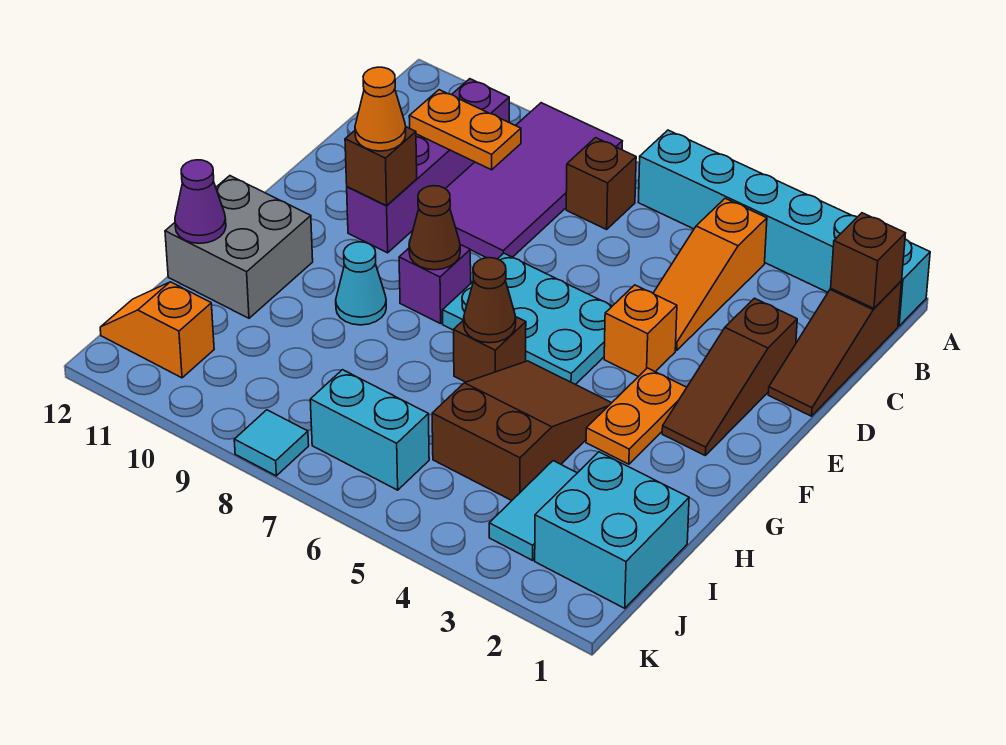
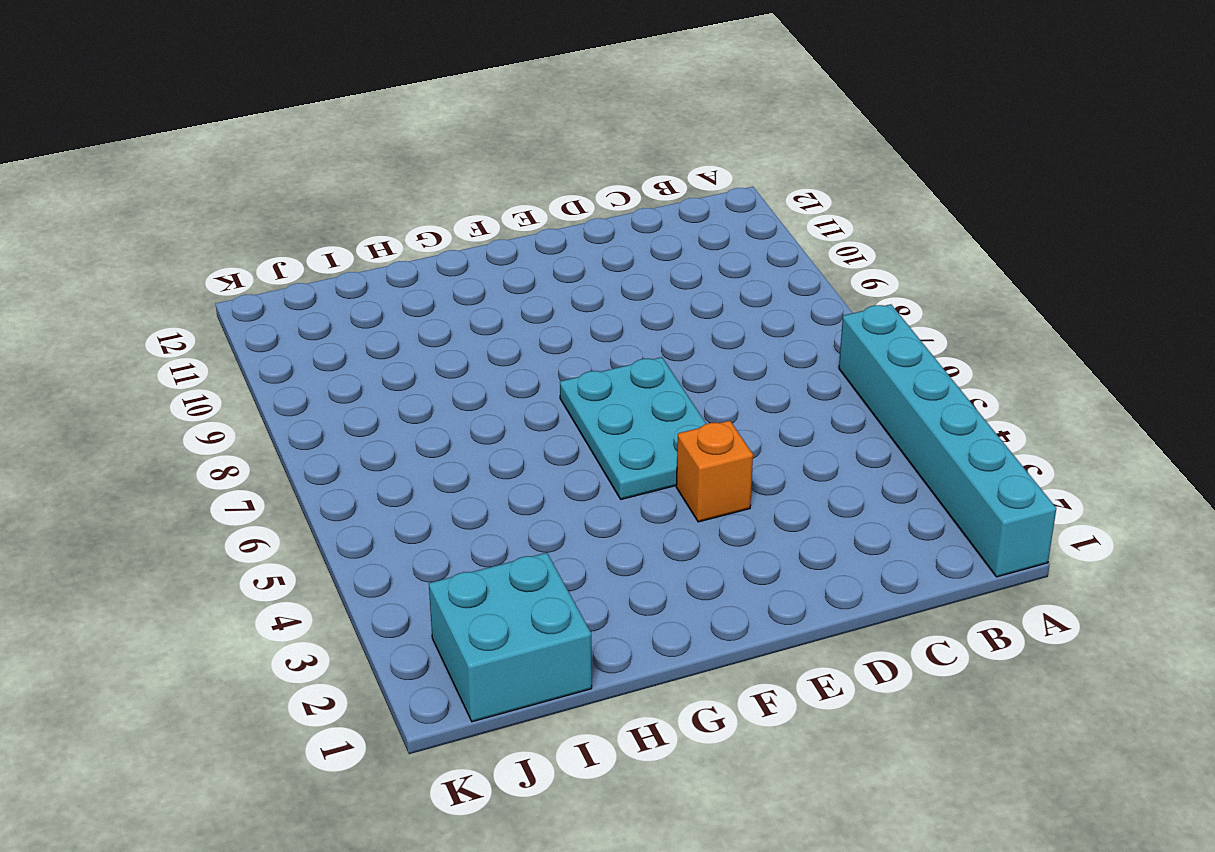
none -> purple 2x4 tile [445,103,622,259]
none -> brown 1x3 slope [768,281,902,416]
none -> orange 1x3 slope [653,198,767,350]

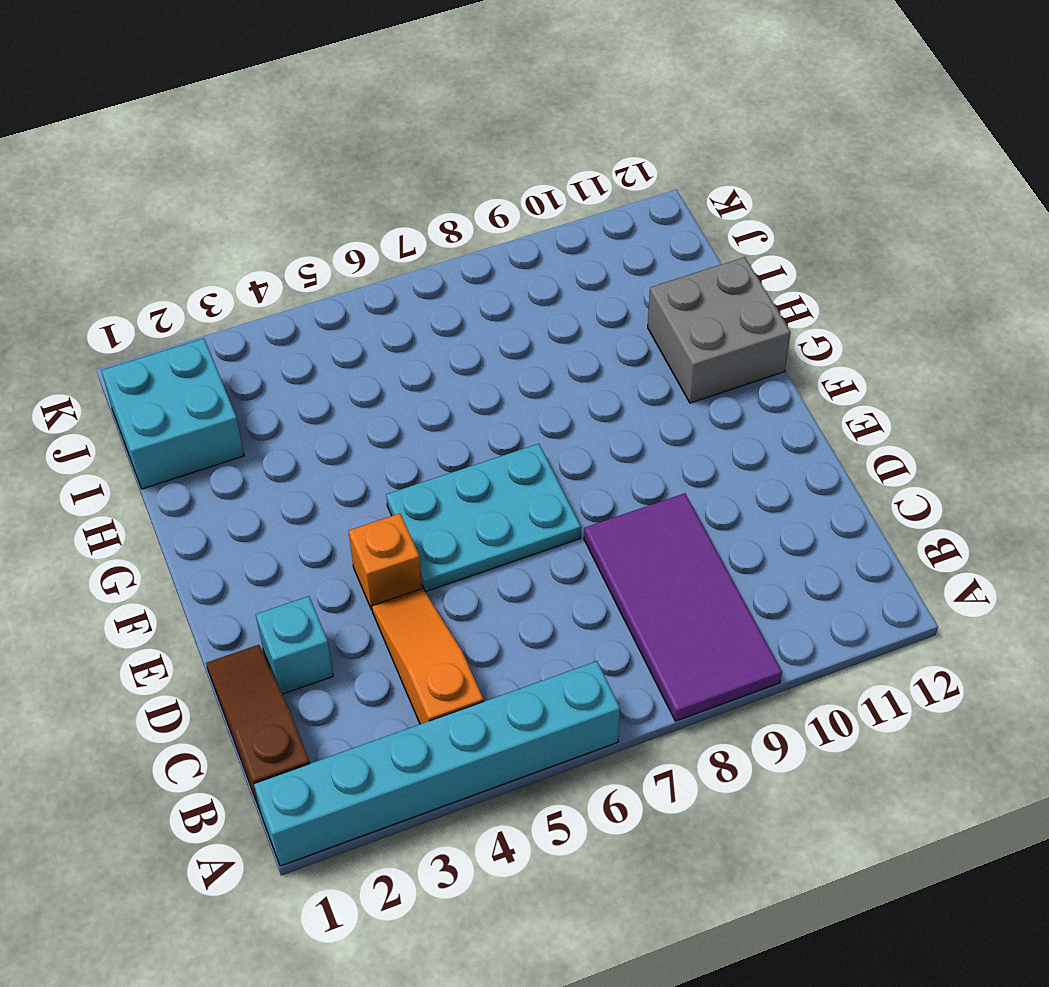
cyan 1x1 brick [256,596,333,694] -> brown 1x3 slope [662,298,797,455]
none -> brown 1x1 brick [566,138,636,229]
none -> purple 1x4 brick [347,79,509,253]
none -> orange 1x2 plate [586,368,687,464]

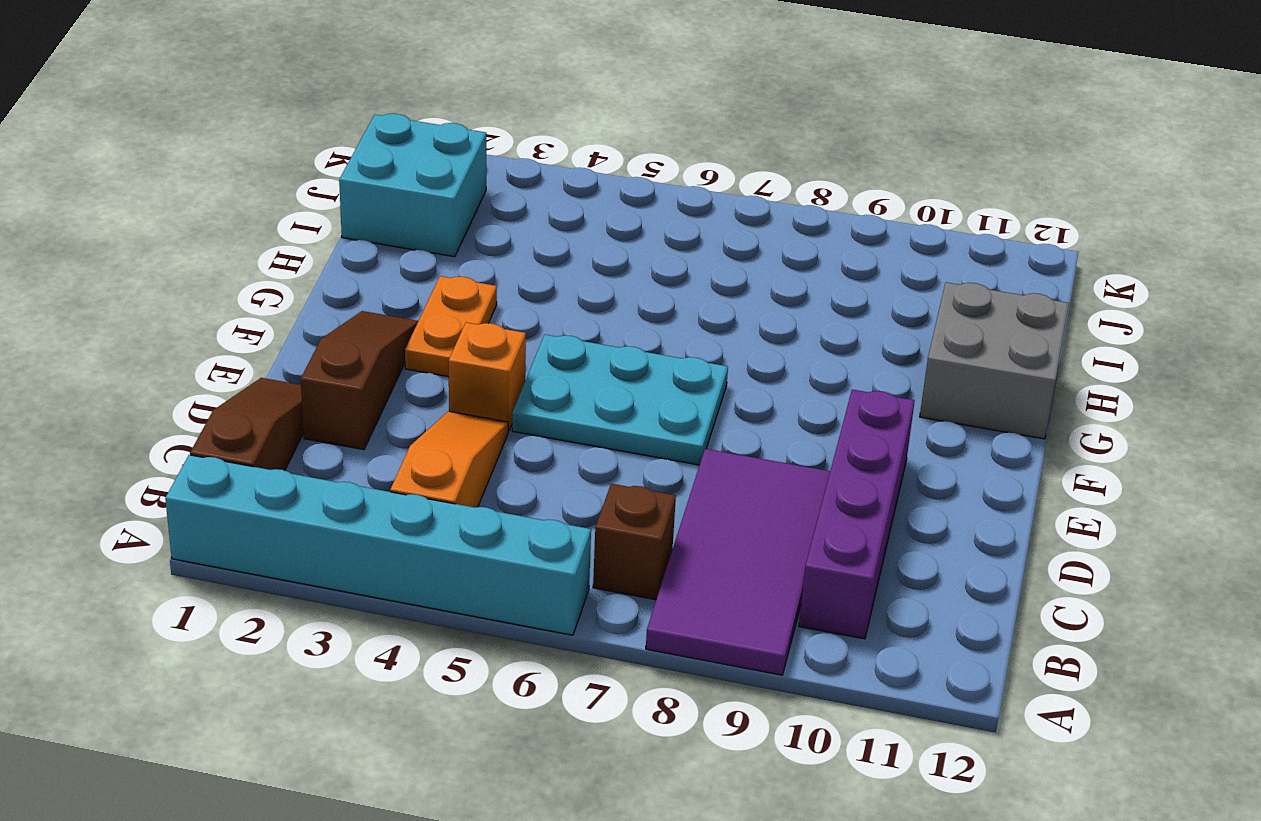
none -> purple 1x1 brick [399,245,471,324]
none -> brown 2x3 slope [432,361,611,500]
none -> brown 1x1 brick [454,317,526,382]

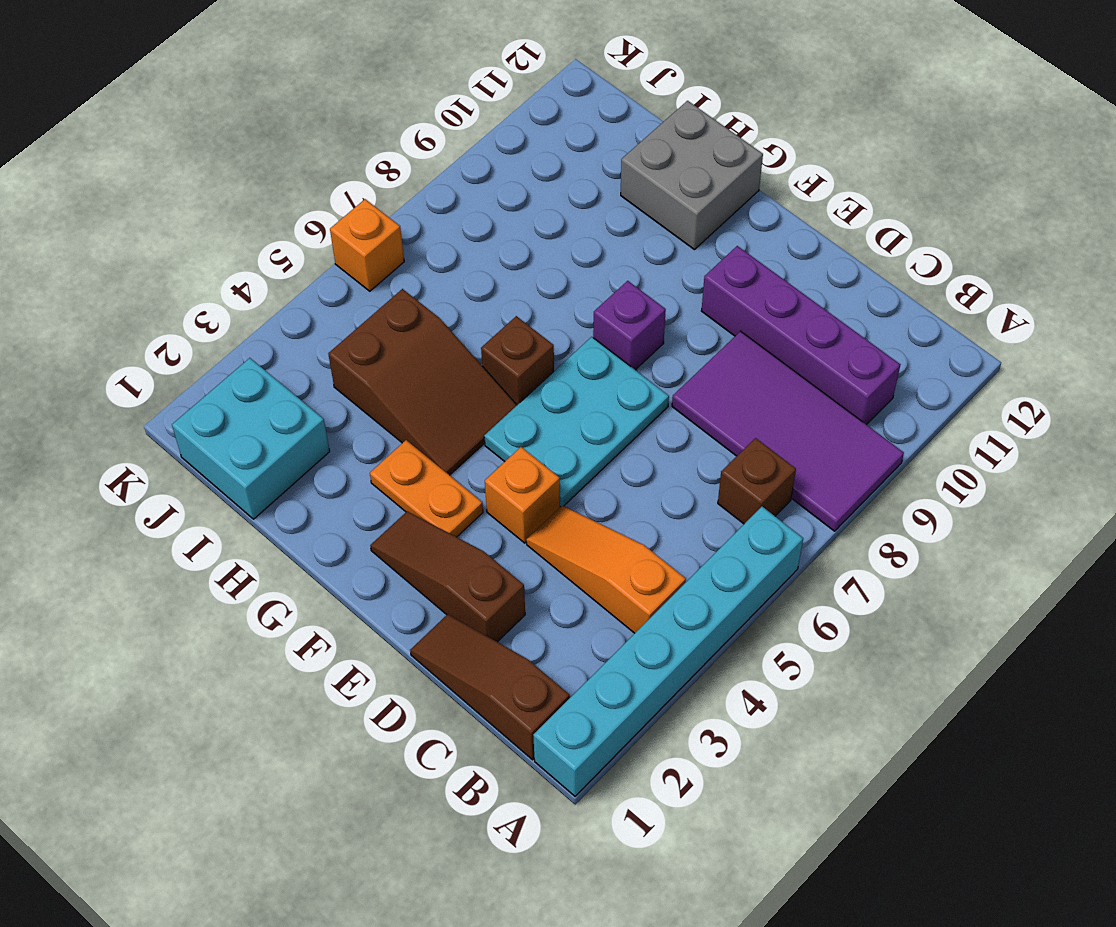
orange 1x1 brick [330,199,404,291] -> none
none -> cyan 1x1 cone [336,242,386,325]
none -> cyan 1x2 tile [489,461,577,560]
none -> cyan 1x2 brick [310,370,429,490]

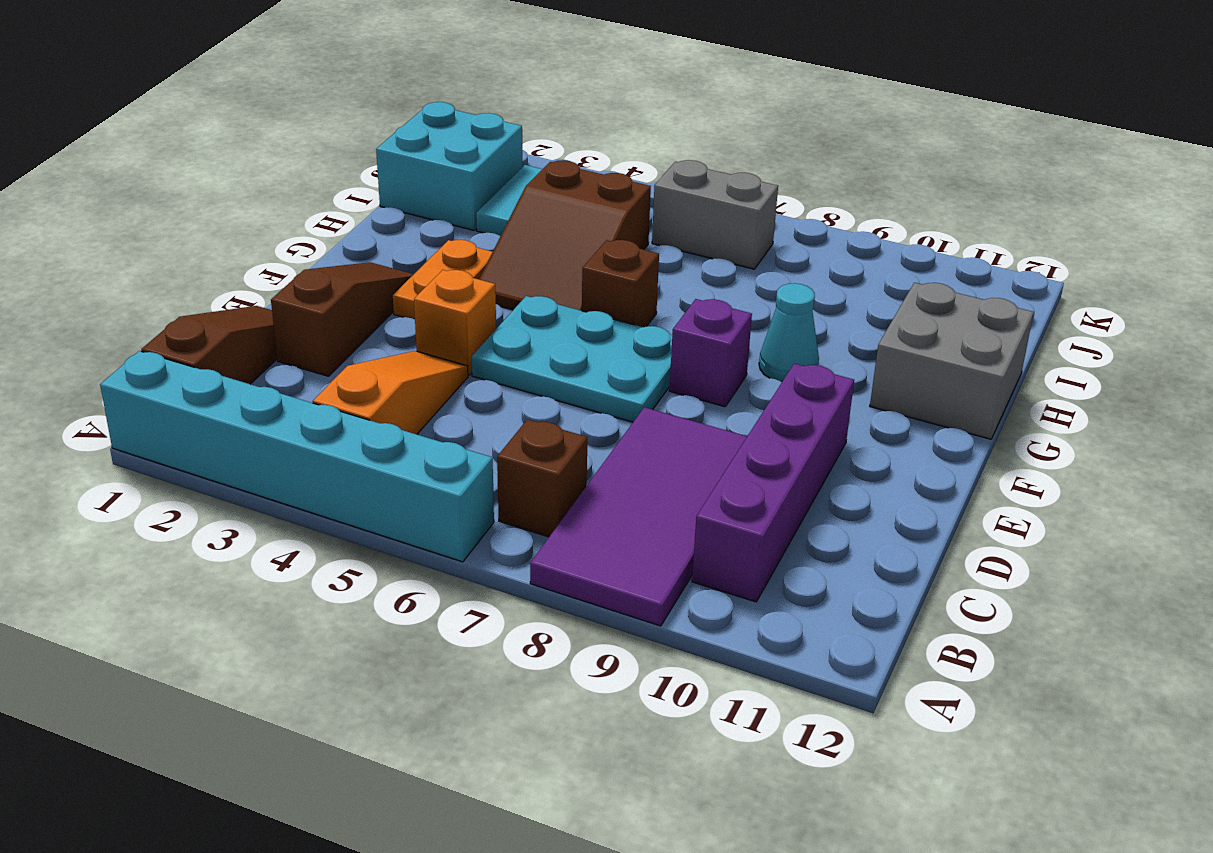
grey 1x2 brick [652,160,778,269] -> cyan 1x2 brick [310,370,429,490]
none -> orange 1x2 slope [100,282,214,378]
none -> cyan 1x1 tile [234,410,309,476]
none -> brown 1x1 brick [831,213,906,308]

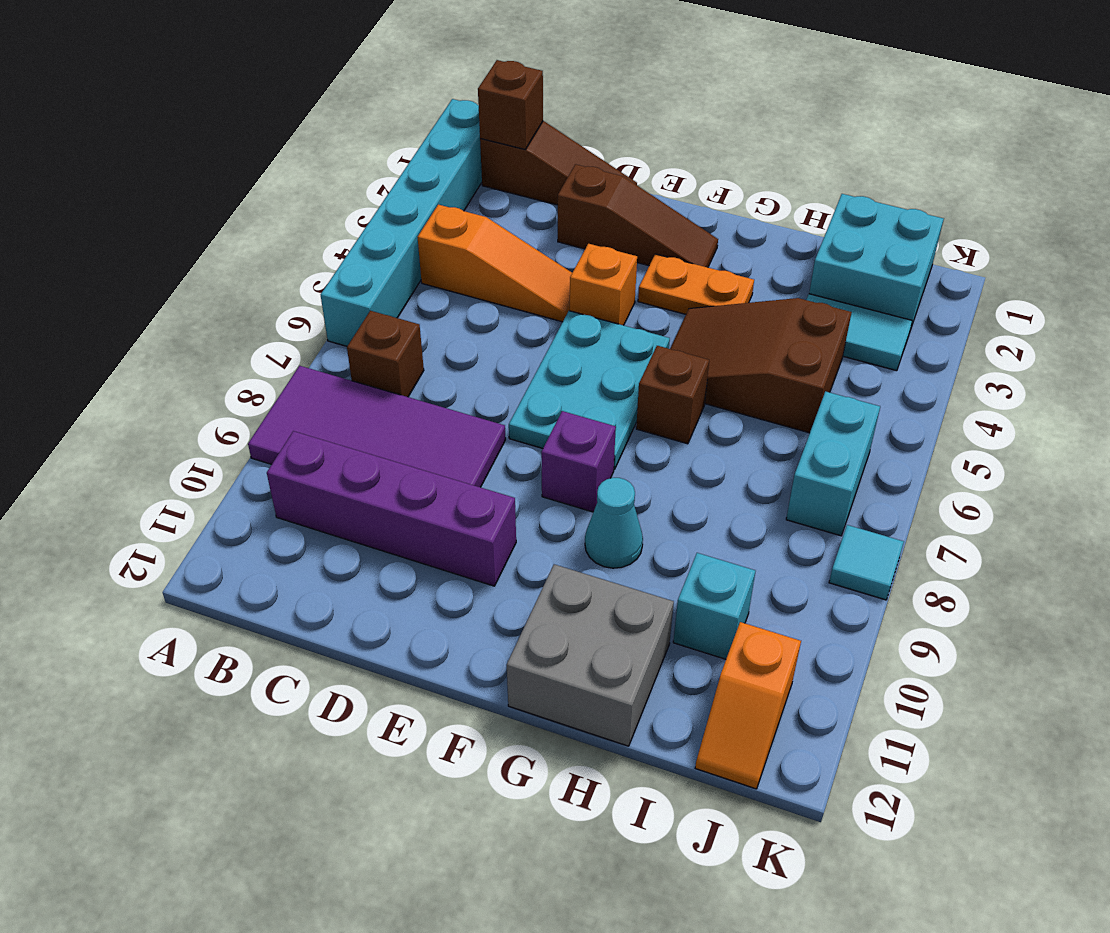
cyan 1x1 brick [673,553,755,659] -> none
none -> orange 1x2 plate [409,90,521,170]
none -> brown 1x1 brick [345,127,417,206]
none -> brown 1x1 cone [409,186,460,270]

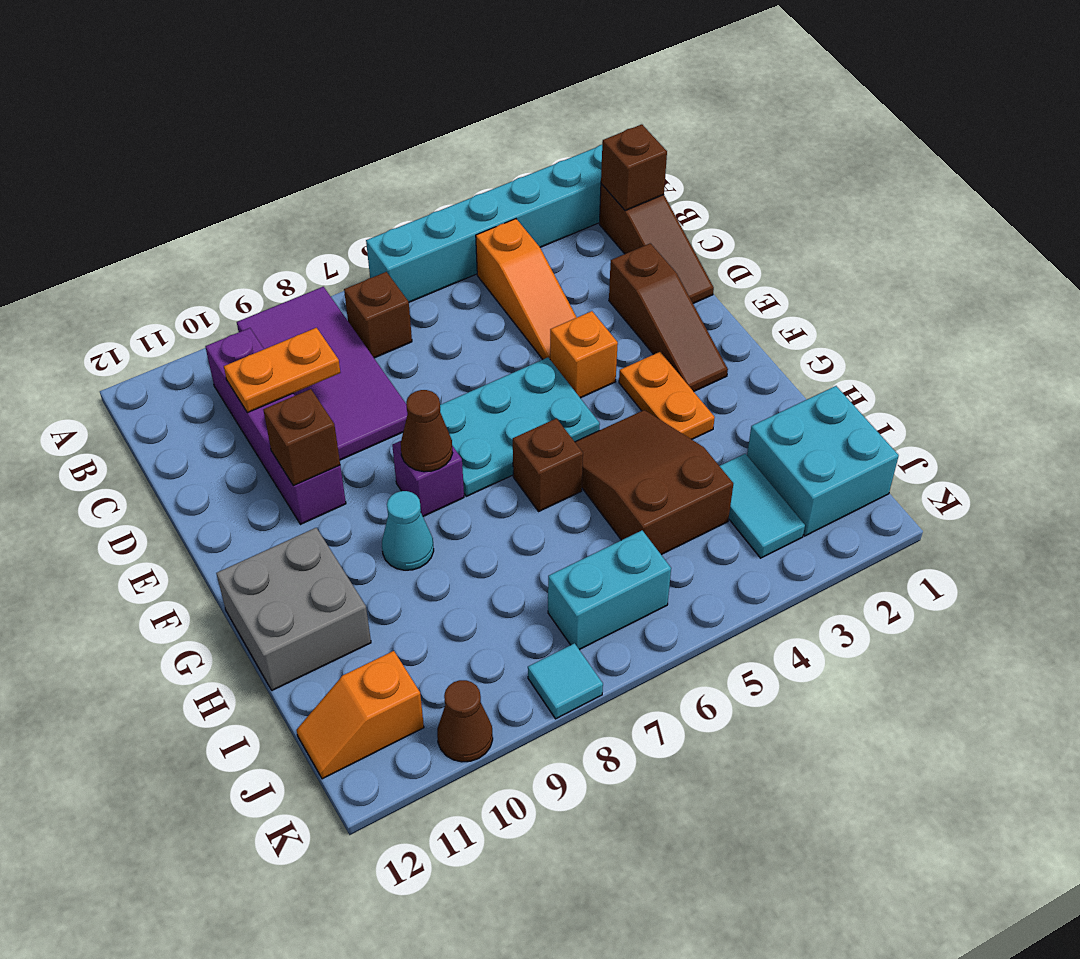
brown 1x1 cone [437,680,493,762] -> brown 1x1 cone moved to [464,258,516,343]
none -> purple 1x1 cone [175,160,226,243]
none -> orange 1x1 cone [355,67,406,151]

